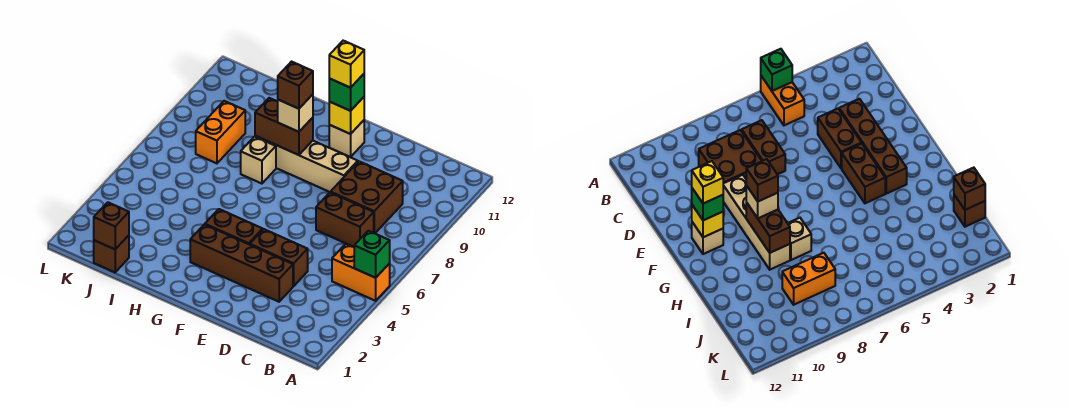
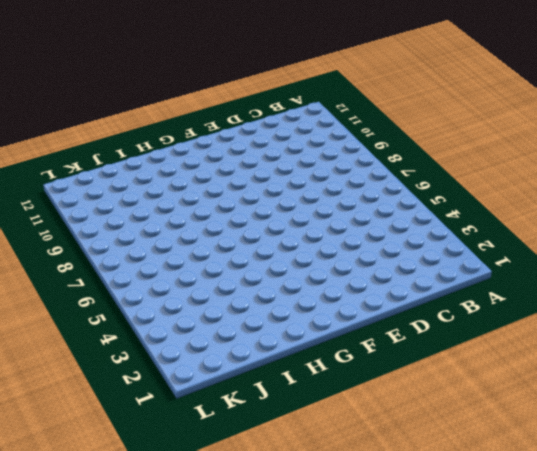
none -> orange 1x2 brick [332,244,390,301]
none -> brown 1x2 brick [316,192,374,247]
none -> brown 2x2 brick [331,161,403,233]

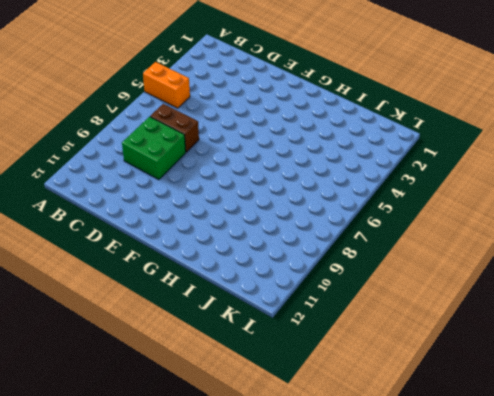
green 2x2 brick [122,117,186,180] -> brown 2x2 brick [331,161,403,233]
none -> brown 1x4 brick [190,225,293,302]
none -> brown 1x2 brick [250,229,308,286]
none -> tan 1x4 brick [255,136,358,192]

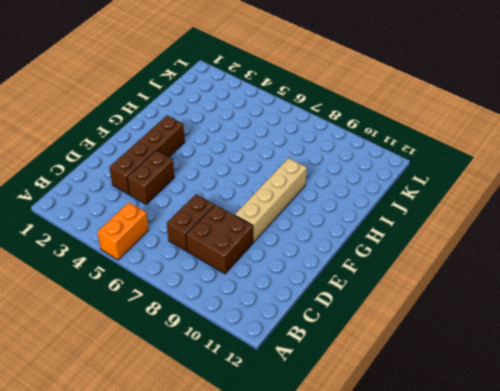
none -> brown 1x2 brick [205,209,263,245]
none -> tan 1x1 brick [329,120,364,157]
none -> tan 1x1 brick [241,137,276,184]

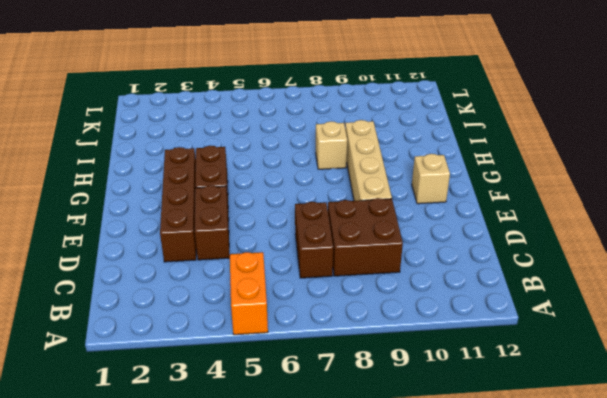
none -> brown 1x1 brick [94,235,129,272]
none -> orange 1x2 brick [196,101,245,163]
none -> green 1x1 brick [354,231,390,278]

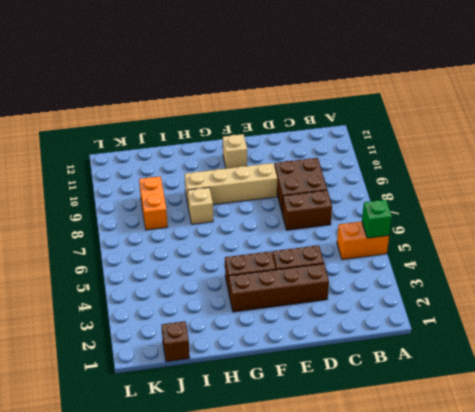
none -> yellow 1x1 brick [329,97,364,134]
none -> brown 1x2 brick [255,98,313,155]
none -> brown 1x1 brick [94,202,129,249]

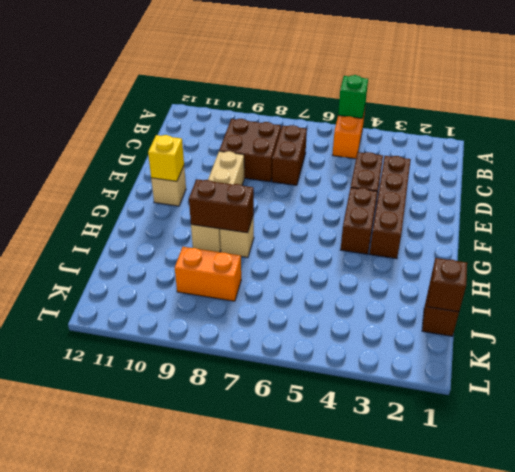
brown 1x2 brick [189,179,254,233] -> brown 1x2 brick turned to [255,98,313,155]
none -> green 1x1 brick [329,74,364,111]
none -> tan 1x1 brick [278,94,313,132]
none -> yellow 1x1 brick [329,41,364,88]

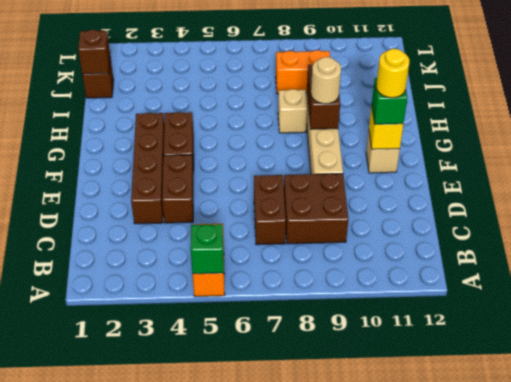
yellow 1x1 round brick [376,49,410,98] -> yellow 1x1 brick [329,41,364,88]
tan 1x1 round brick [311,57,341,104] -> tan 1x1 brick [278,94,313,132]
none -> brown 1x1 brick [278,62,313,109]

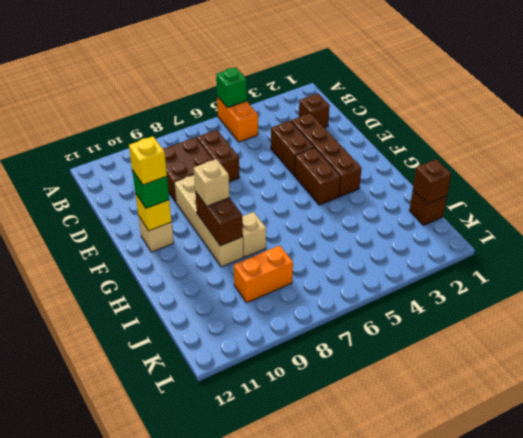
brown 1x1 brick [299,93,330,128] -> brown 1x1 brick moved to [278,62,313,109]

